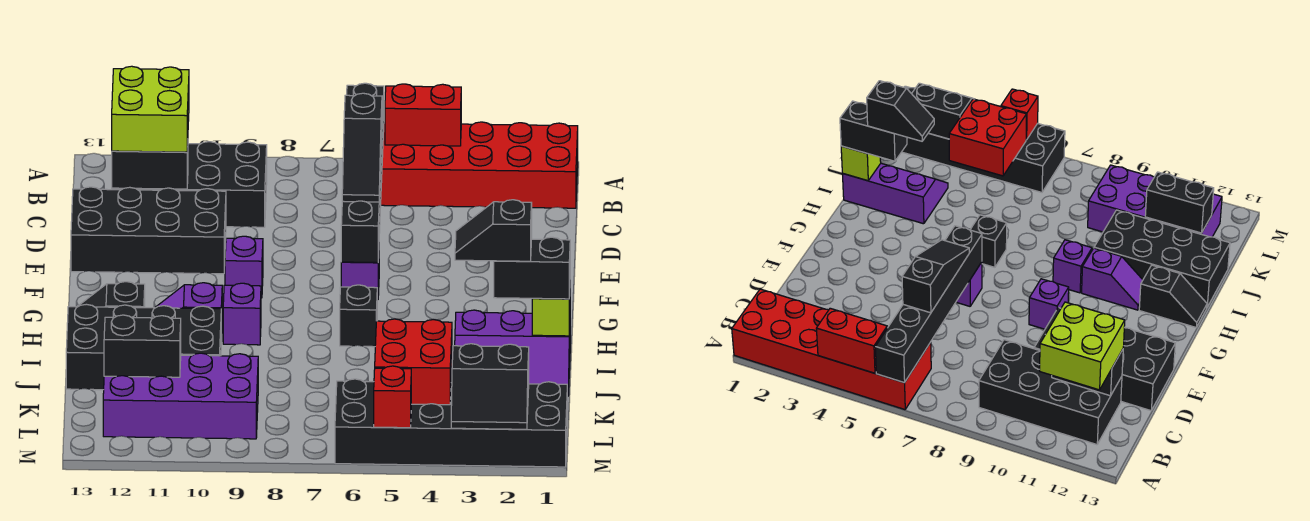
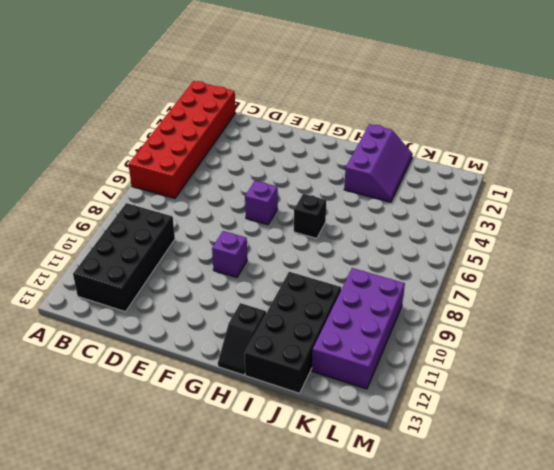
none -> black 2x4 brick [71,187,226,274]
none -> purple 1x1 brick [223,283,261,345]
none -> purple 1x2 slope [155,283,222,341]

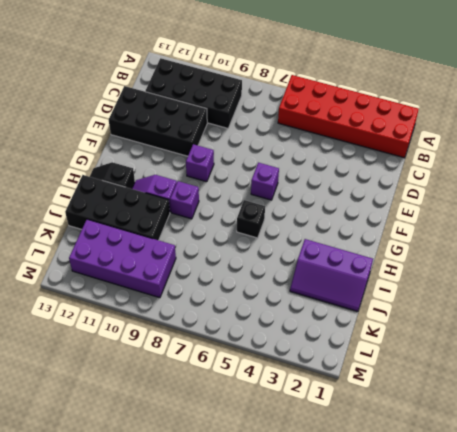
none -> black 2x6 brick [335,379,567,467]
none -> red 1x2 brick [385,84,461,146]
none -> black 1x6 brick [341,83,384,263]

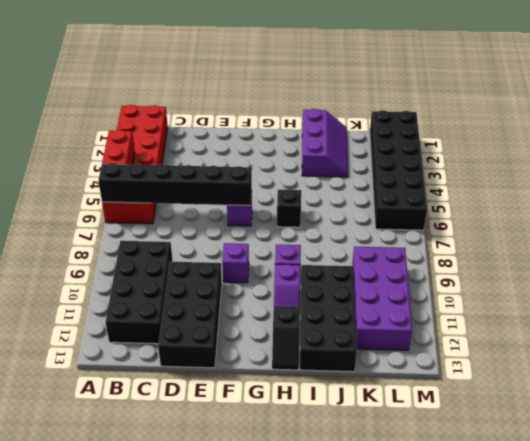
none -> black 1x2 brick [112,146,188,189]
none -> lime 1x1 brick [532,296,570,336]
none -> red 2x2 brick [375,319,452,405]

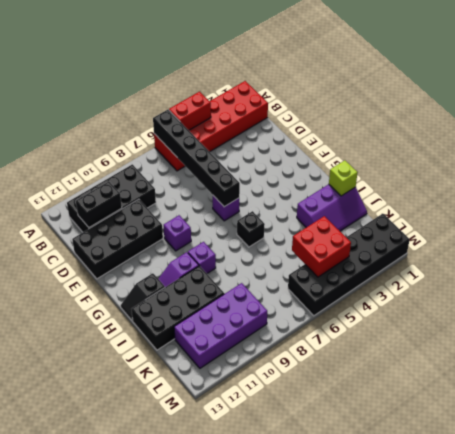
none -> black 1x2 brick [104,315,181,377]
none -> black 2x2 slope [451,344,529,429]
none -> red 1x1 brick [374,366,411,428]

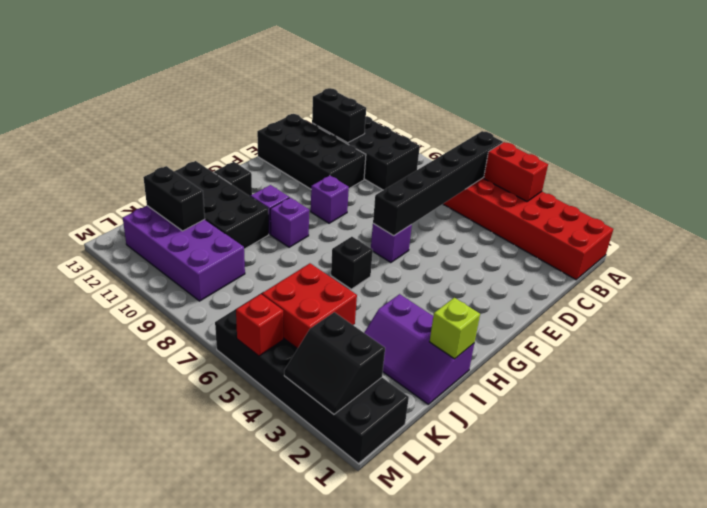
none -> lime 2x2 brick [112,66,189,152]
none -> black 1x3 slope [342,93,382,202]
none -> black 1x2 brick [494,237,570,299]

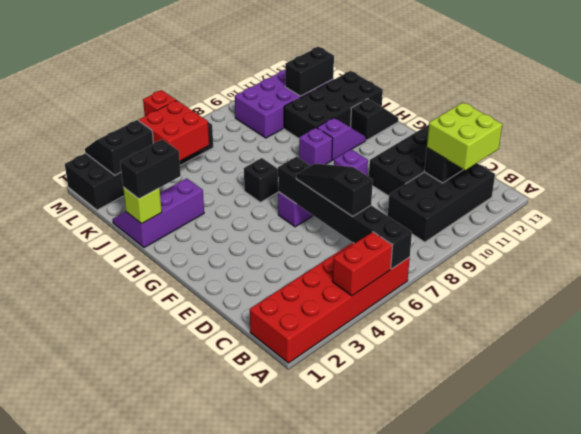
none -> black 1x2 slope [455,200,532,261]

